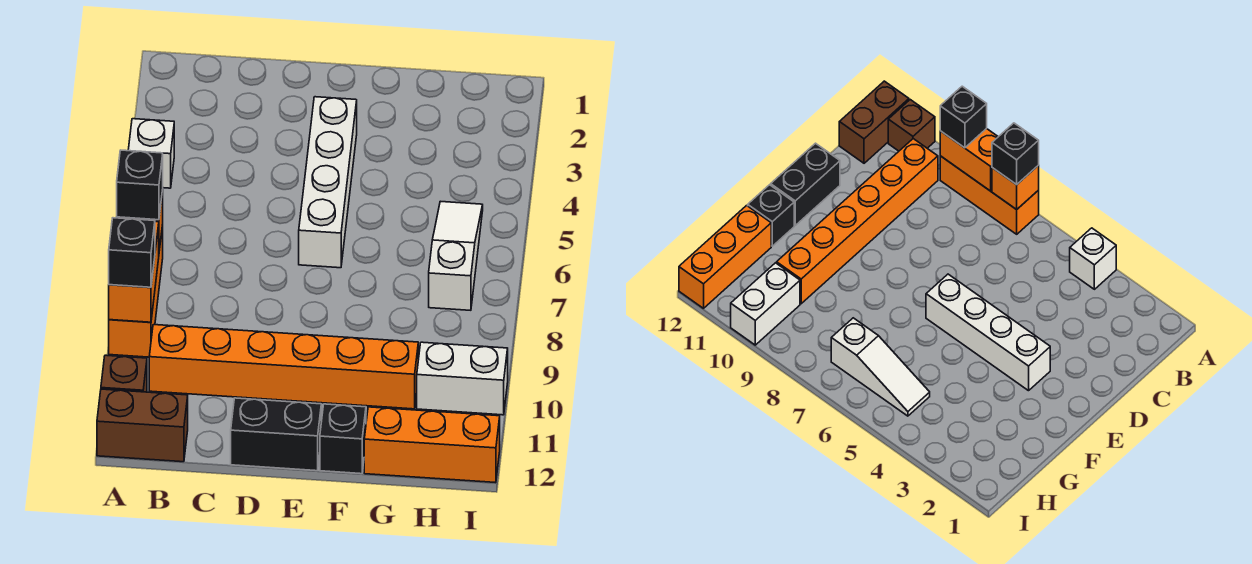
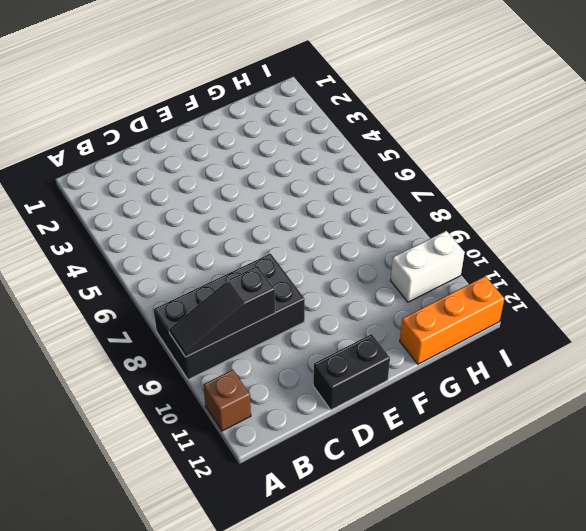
black 2x4 brick [154,254,305,380] -> orange 1x3 brick [109,225,163,357]
black 1x3 slope [169,266,275,357] -> orange 1x2 brick [109,222,159,322]
none -> white 1x1 brick [128,119,174,188]
none -> brown 1x2 brick [97,389,188,462]
none -> orange 1x6 brick [149,325,418,409]

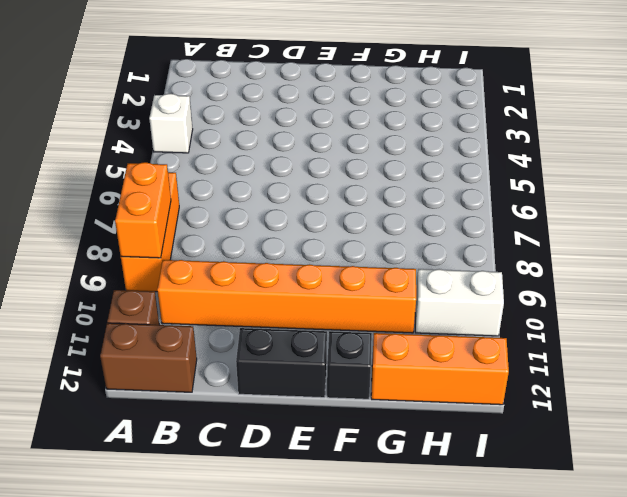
none -> white 1x4 brick [299,97,357,268]
none -> white 1x3 slope [429,201,483,310]
none -> orange 1x1 brick [992,166,1039,210]

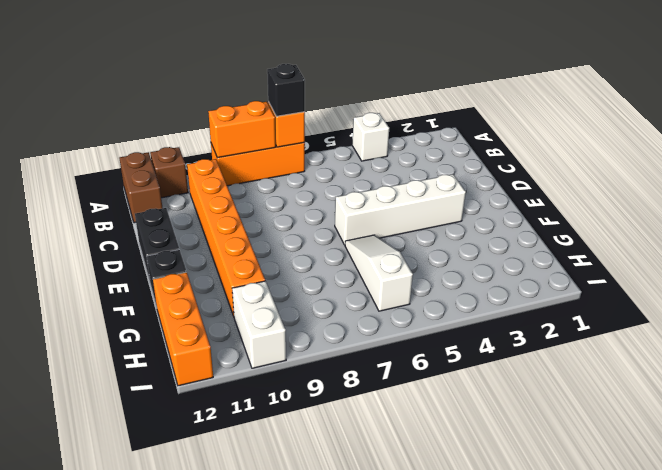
white 1x3 slope [345,235,413,311] -> white 1x3 slope turned to [429,201,483,310]
none -> black 1x1 brick [109,218,155,287]

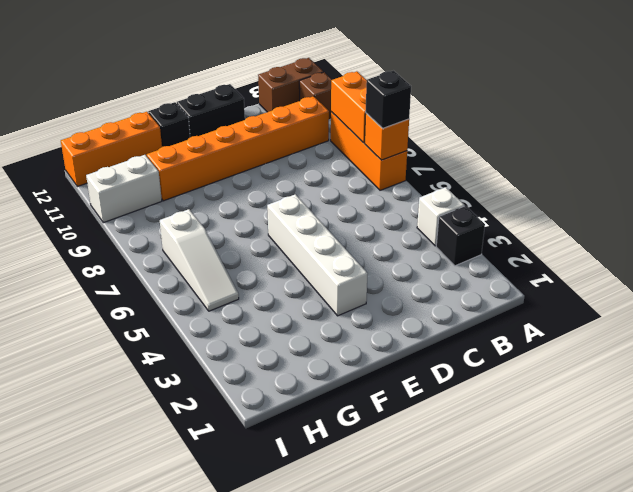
black 1x1 brick [436,206,485,266] -> black 1x1 brick moved to [109,218,155,287]

